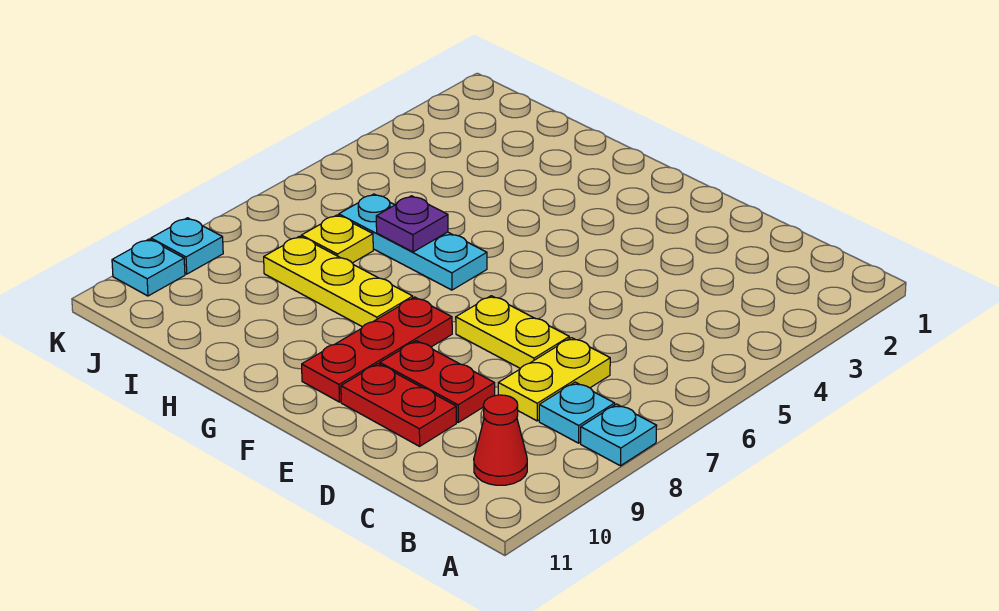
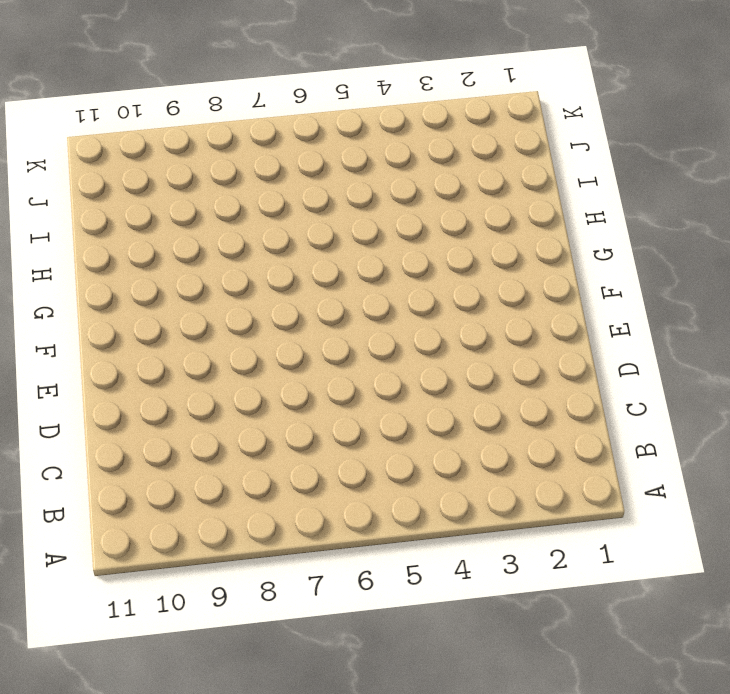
none -> cyan 1x1 plate [581,404,657,466]
none -> cyan 1x1 plate [539,382,615,443]
none -> red 1x1 cone [474,395,527,485]

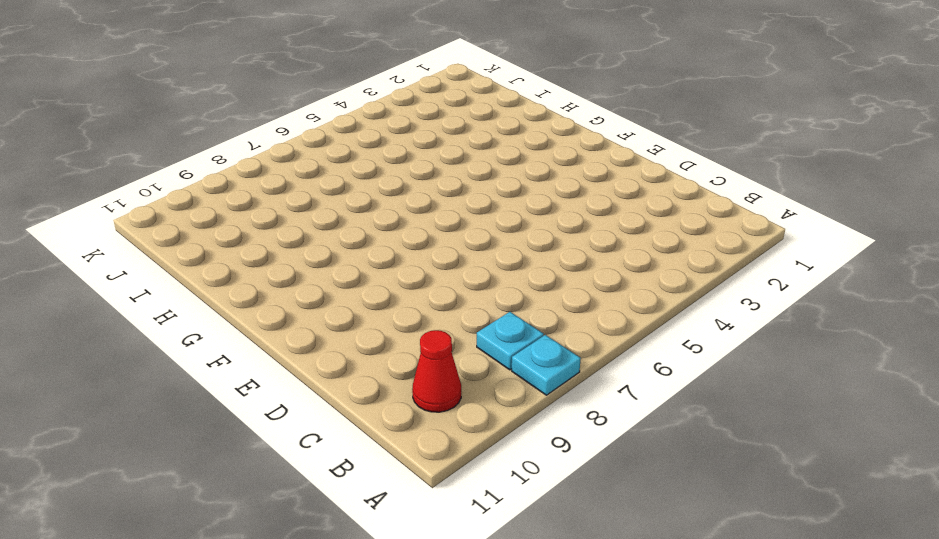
none -> yellow 1x2 plate [498,338,610,421]
none -> yellow 1x2 plate [456,296,569,368]
none -> red 1x2 plate [380,341,495,422]

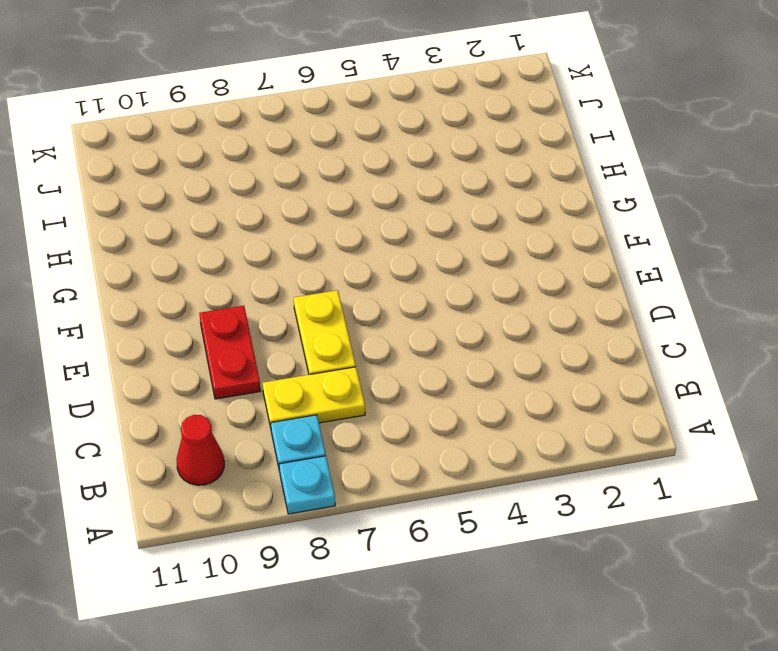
none -> red 1x2 plate [341,364,456,446]
none -> red 1x3 plate [302,297,452,402]
none -> cyan 1x3 plate [339,194,487,290]

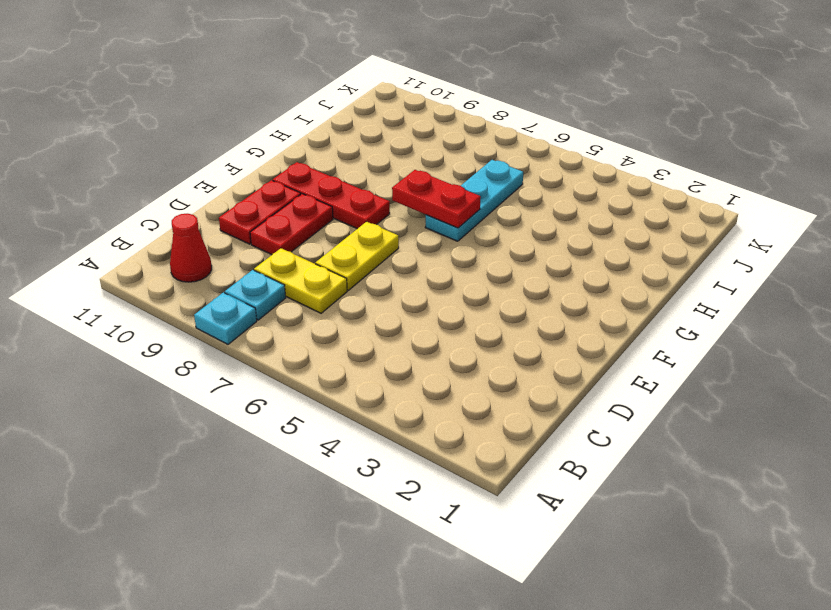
red 1x2 plate [392,170,481,228] -> none
none -> yellow 1x3 plate [264,236,413,327]
none -> yellow 1x1 plate [301,215,373,263]
none -> cyan 1x1 plate [151,218,223,274]

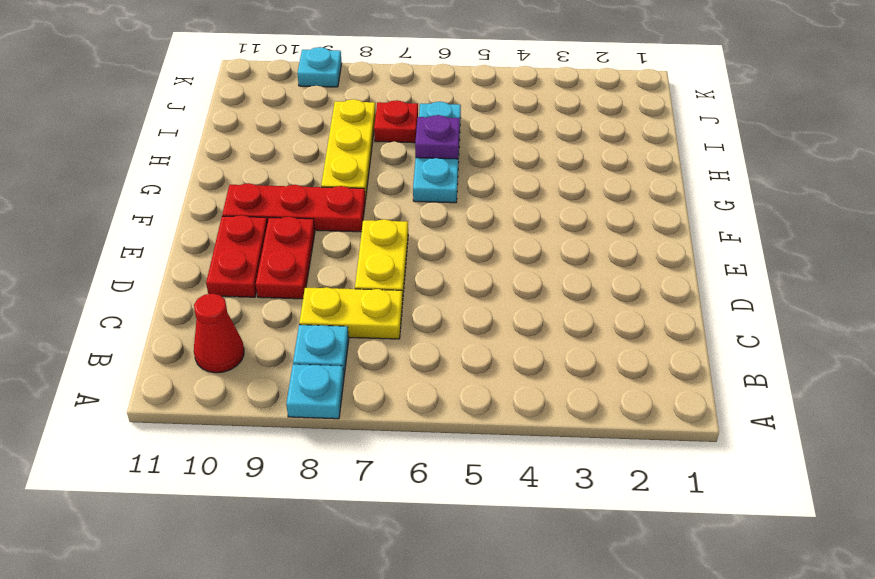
red 1x1 plate [374,100,418,143] -> yellow 1x1 plate [301,215,373,263]
none -> cyan 1x1 plate [112,239,185,296]

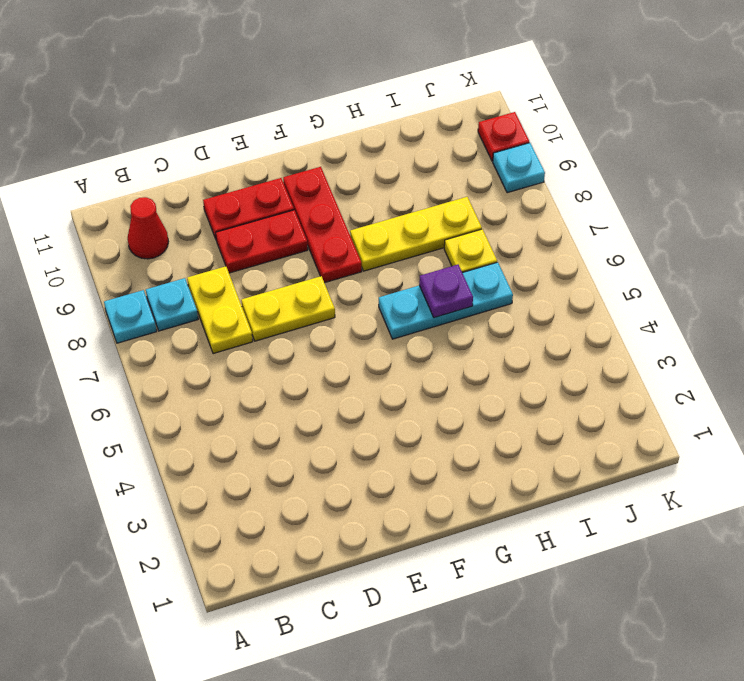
red 1x1 plate [478,112,529,161] -> cyan 1x1 plate [112,239,185,296]

